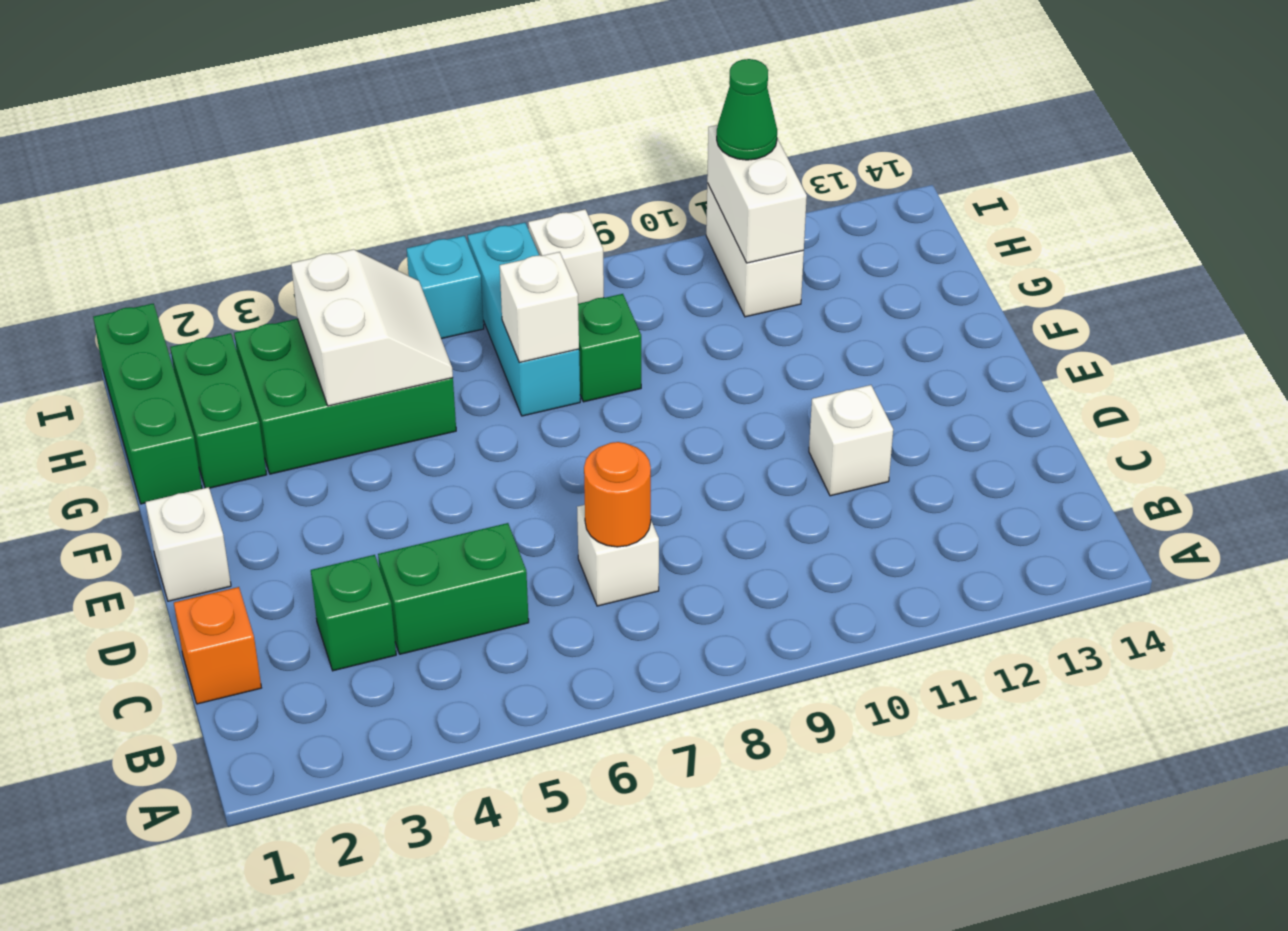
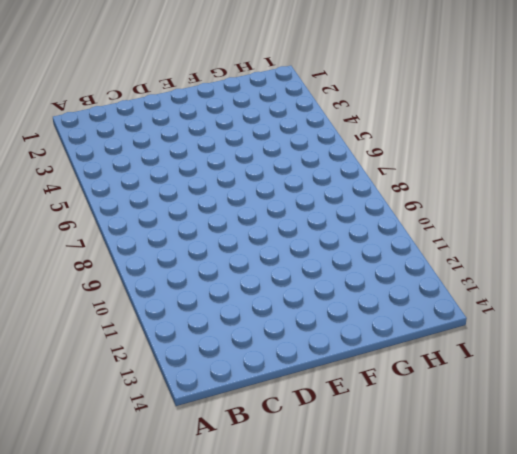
none -> orange 1x1 brick [174,587,261,704]
none -> green 1x1 brick [311,555,396,671]
none -> green 1x2 brick [378,523,529,654]

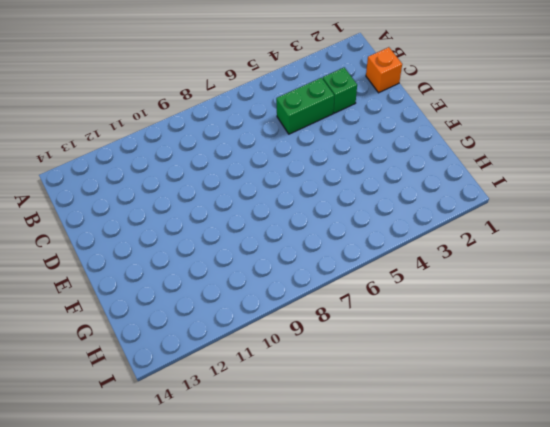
none -> white 1x1 brick [577,505,659,606]
none -> white 1x1 brick [809,385,893,496]
none -> white 1x1 brick [145,487,231,601]

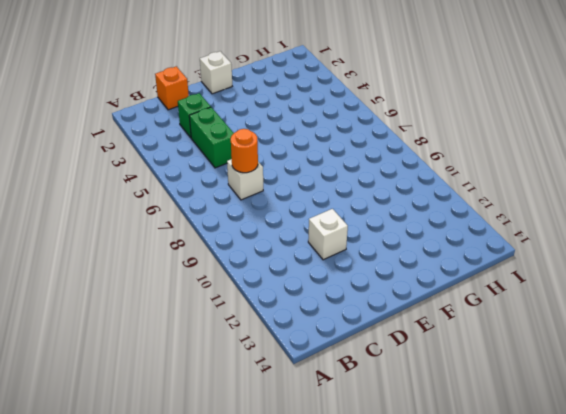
none -> green 1x3 brick [93,303,202,504]
none -> green 1x2 brick [170,333,267,488]
none -> green 2x3 brick [234,319,456,474]

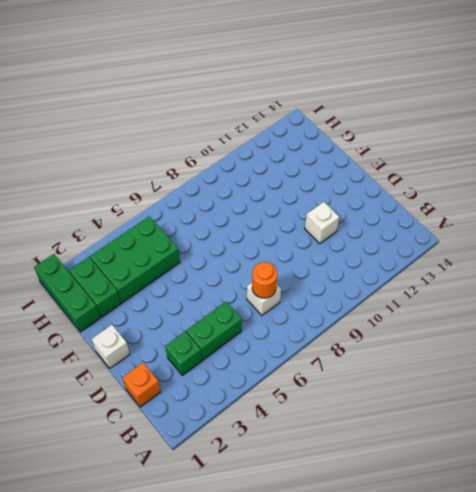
none -> cyan 1x3 brick [468,223,580,416]
none -> green 1x1 brick [578,294,641,402]
none -> white 1x2 brick [706,183,804,317]

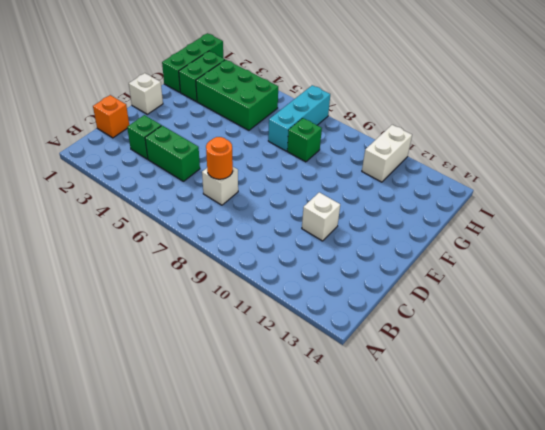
none -> cyan 1x1 brick [407,236,484,339]
none -> white 1x1 brick [528,209,604,304]
none -> white 2x2 slope [291,249,453,406]

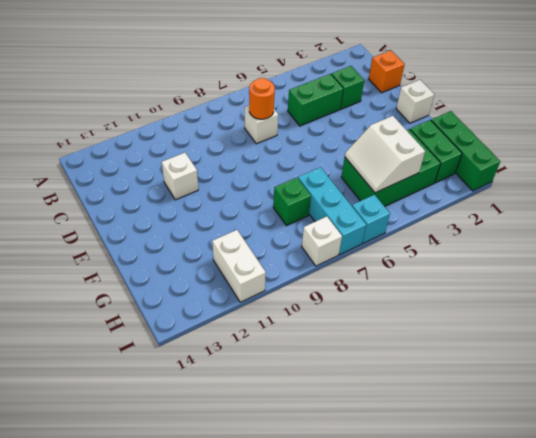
none -> white 1x1 brick [500,252,579,363]
none -> white 1x2 brick [707,125,807,263]
none -> green 1x1 cone [717,59,777,160]

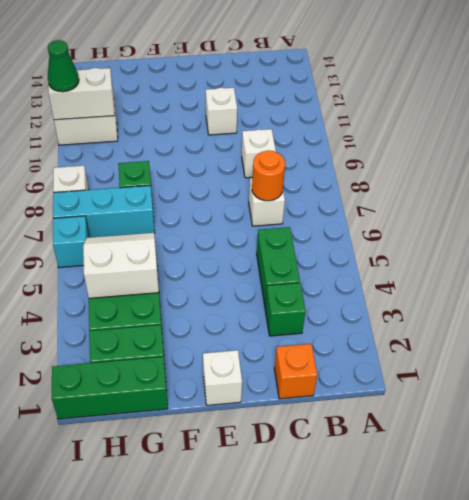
white 1x1 brick [242,129,276,178] -> white 1x1 brick moved to [500,252,579,363]

